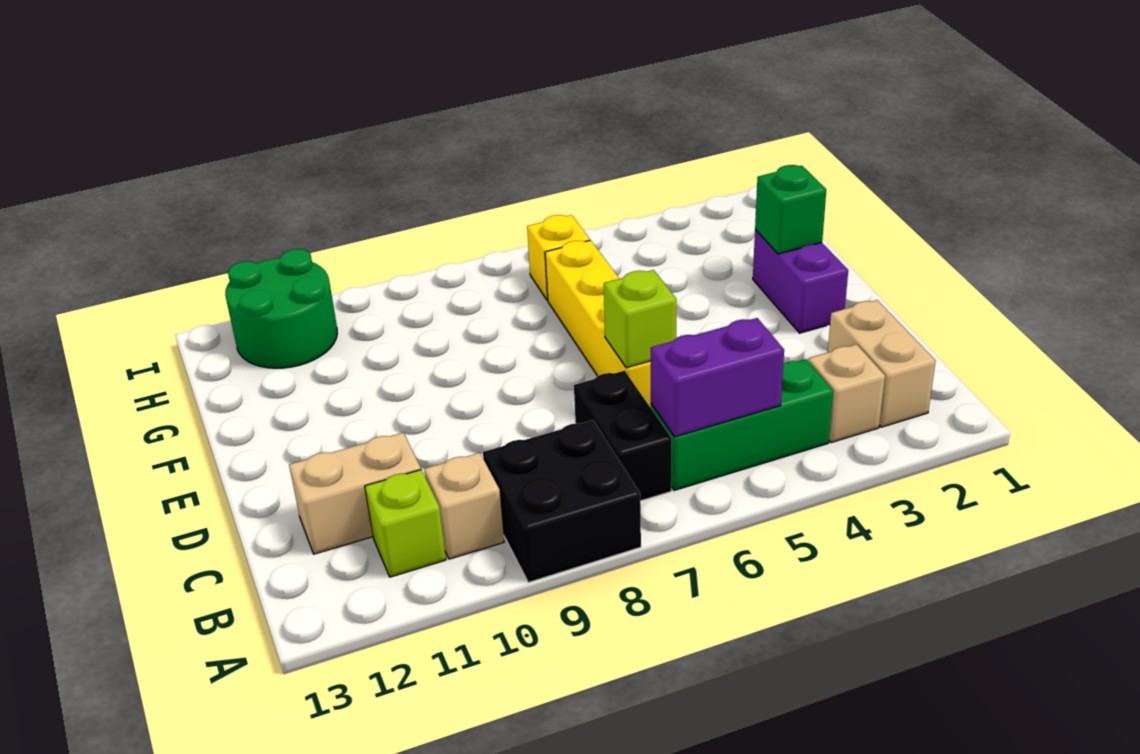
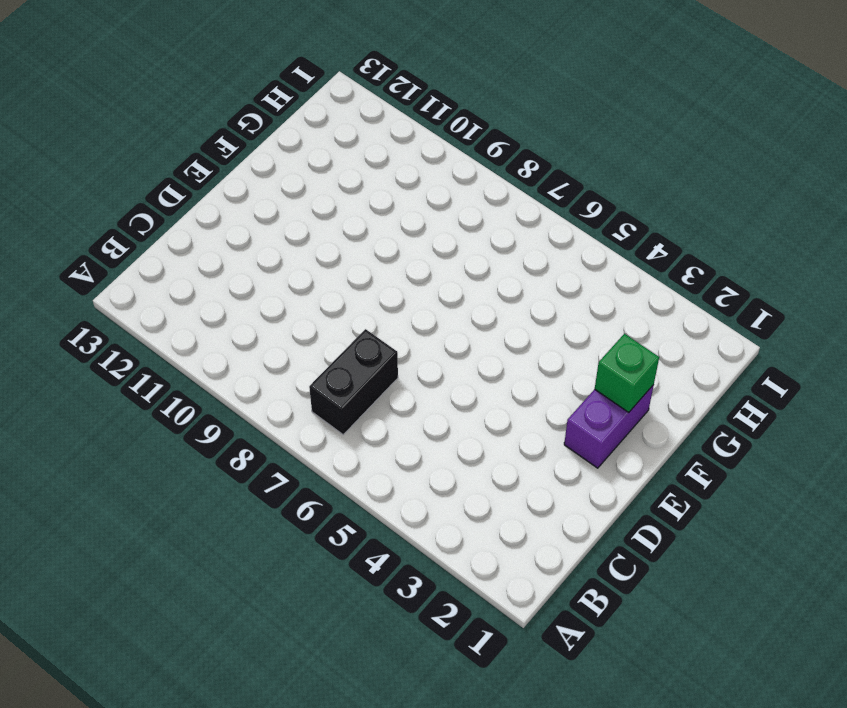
none -> black 2x2 brick [483,420,641,582]
none -> tan 1x2 brick [828,300,936,427]
none -> tan 1x1 brick [808,345,885,443]

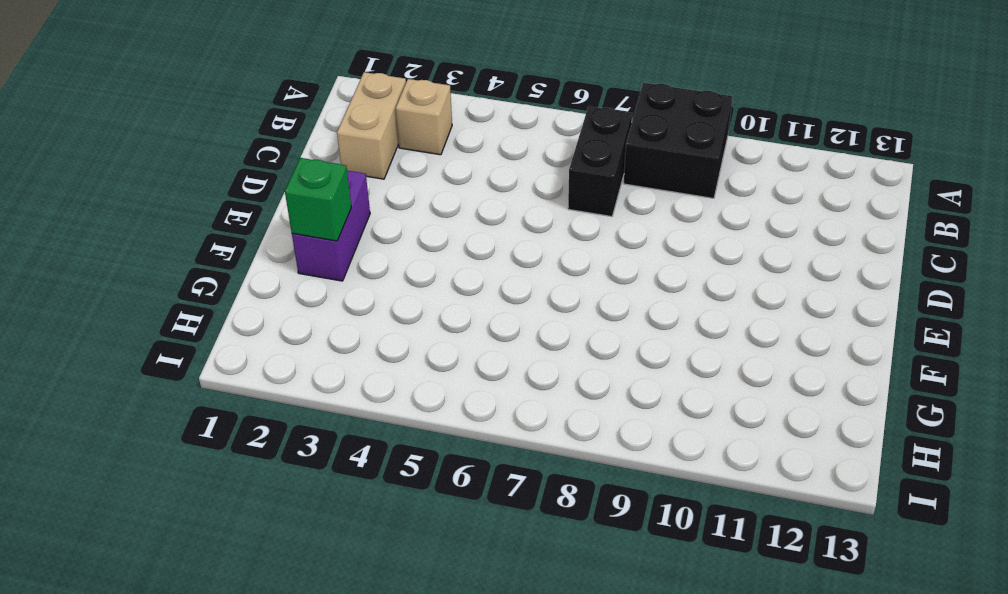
none -> green 1x3 brick [651,359,833,490]
none -> tan 1x1 brick [424,453,504,559]
none -> lime 1x1 brick [365,470,446,577]

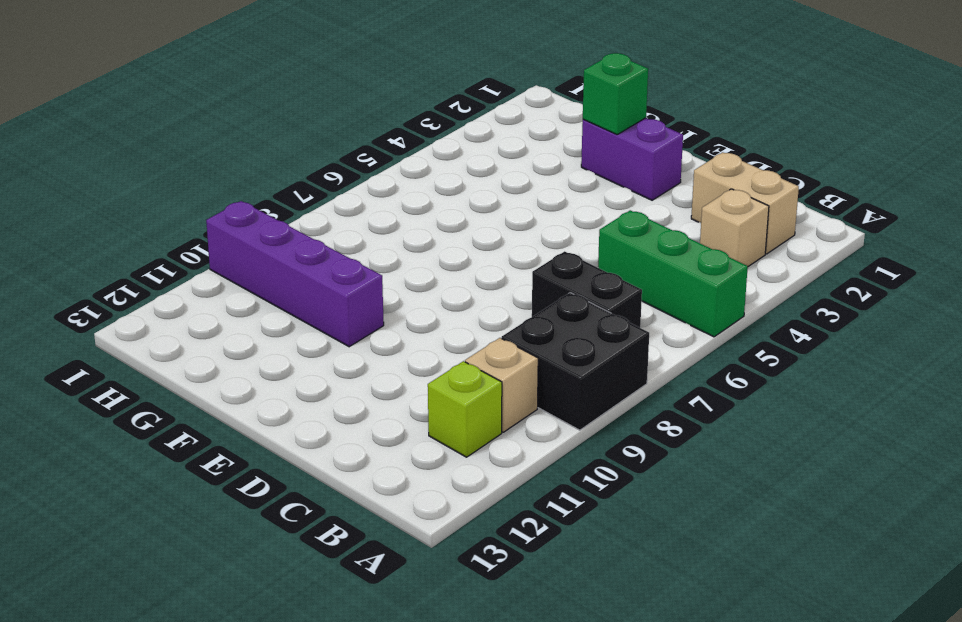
green 1x3 brick [598,210,748,337] -> green 1x3 brick turned to [651,359,833,490]
purple 1x4 brick [206,201,384,347] -> none
none -> tan 1x2 brick [289,433,421,554]
none -> yellow 1x4 brick [545,240,651,408]
none -> yellow 1x1 brick [527,215,590,300]

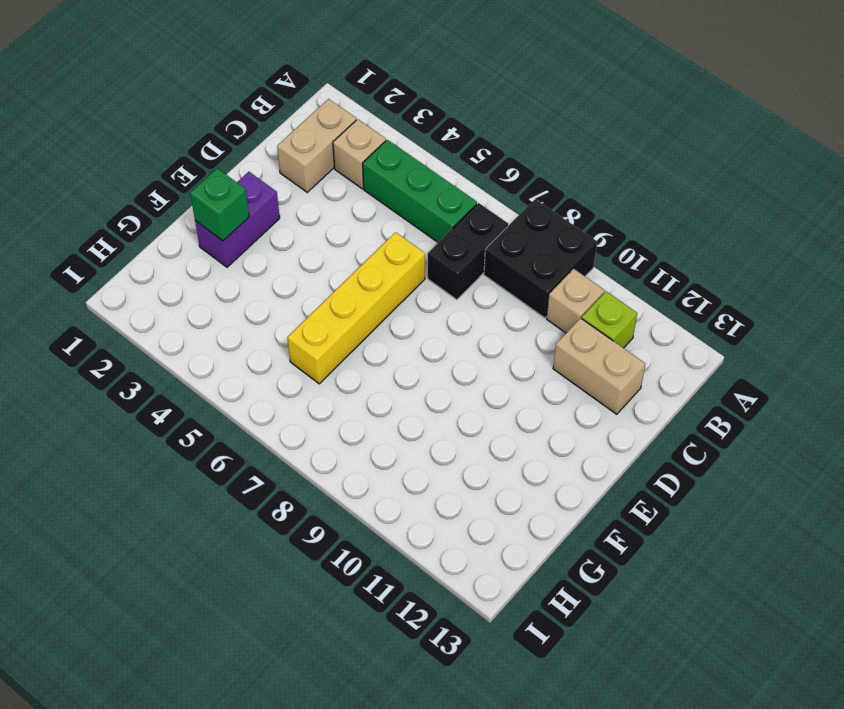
none -> yellow 1x1 brick [527,215,590,300]
none -> green 2x2 round brick [225,249,337,368]
none -> purple 1x2 brick [650,318,784,437]

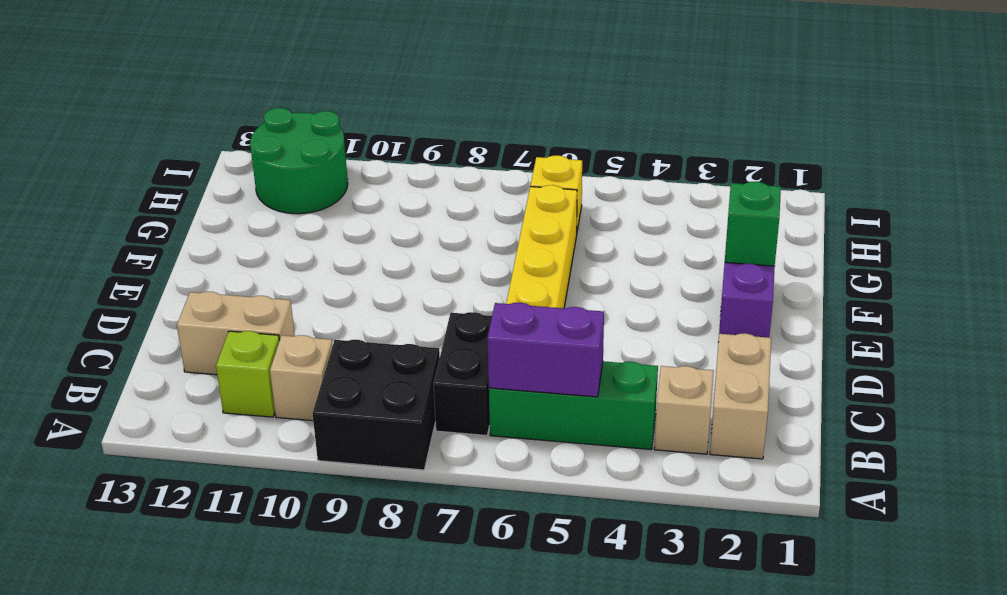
none -> lime 1x1 brick [603,270,677,368]

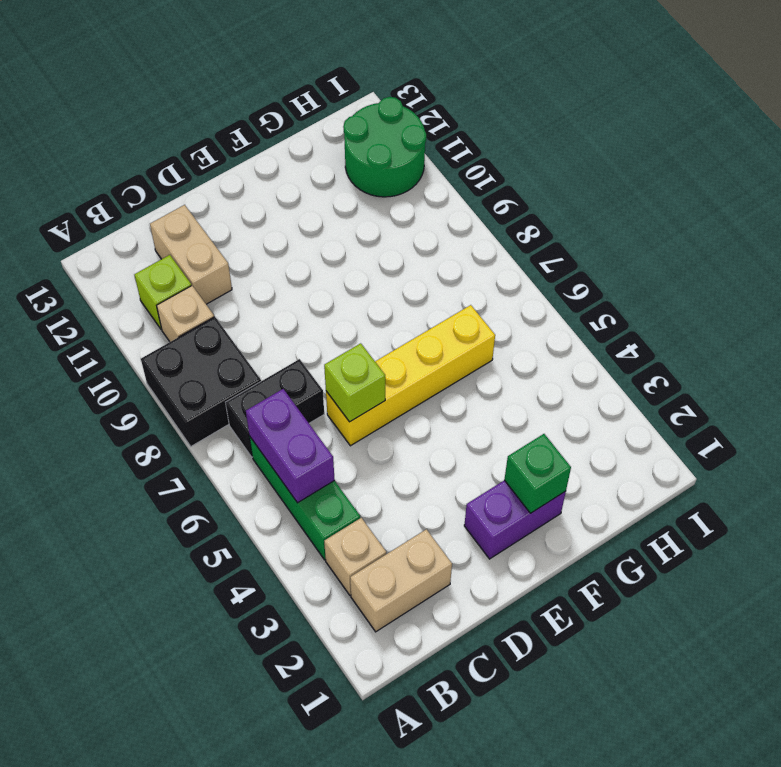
none -> yellow 1x1 brick [527,215,590,300]

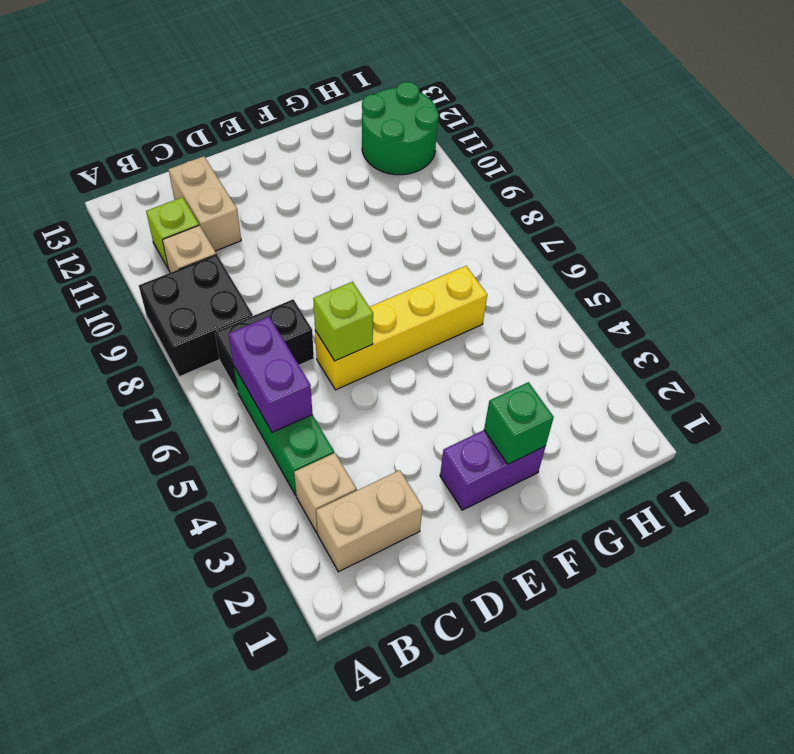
none -> yellow 1x1 brick [527,215,590,300]

